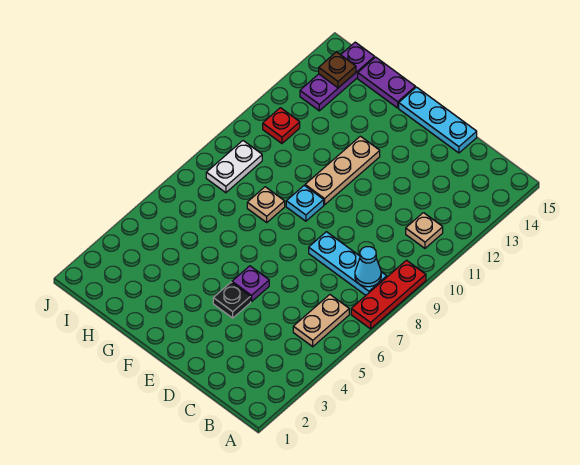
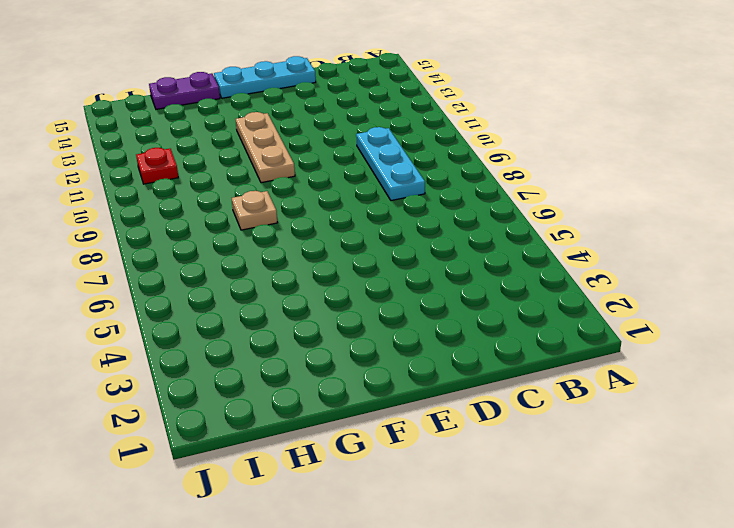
cyan 1x3 plate [356,127,425,201] -> cyan 1x3 plate turned to [309,232,387,295]
none -> red 1x3 plate [351,260,426,329]
none -> tan 1x2 plate [293,295,349,347]
none -> tan 1x1 plate [406,213,443,248]

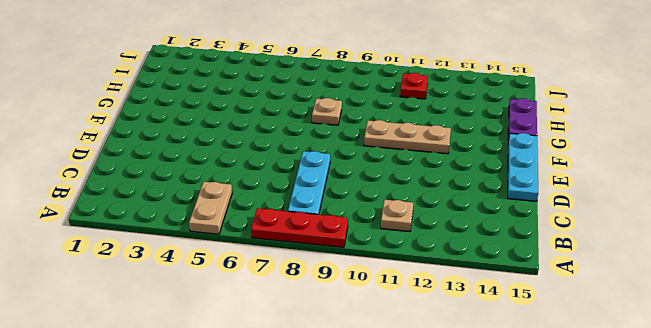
tan 1x2 plate [189,182,232,234] -> tan 1x2 plate turned to [293,295,349,347]
none -> black 1x1 plate [213,282,251,318]
none -> purple 1x1 plate [232,266,269,302]
none -> cyan 1x1 plate [286,185,324,221]

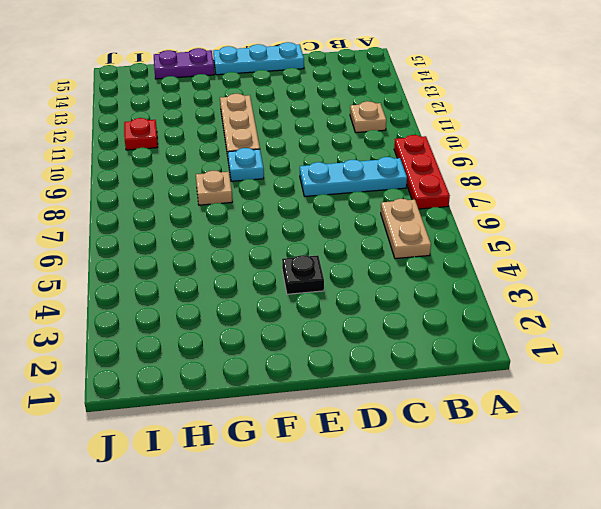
none -> purple 1x1 plate [232,266,269,302]
none -> white 1x2 plate [206,141,262,193]
none -> purple 1x3 plate [300,42,375,111]

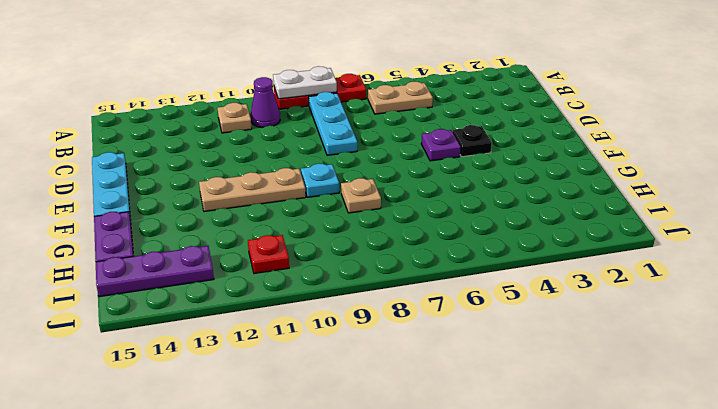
white 1x2 plate [273,66,337,99] -> white 1x2 plate moved to [206,141,262,193]
purple 1x1 cone [251,77,280,128] -> none
none -> cyan 1x1 cone [355,247,381,287]
none -> brown 1x1 plate [319,52,356,88]

